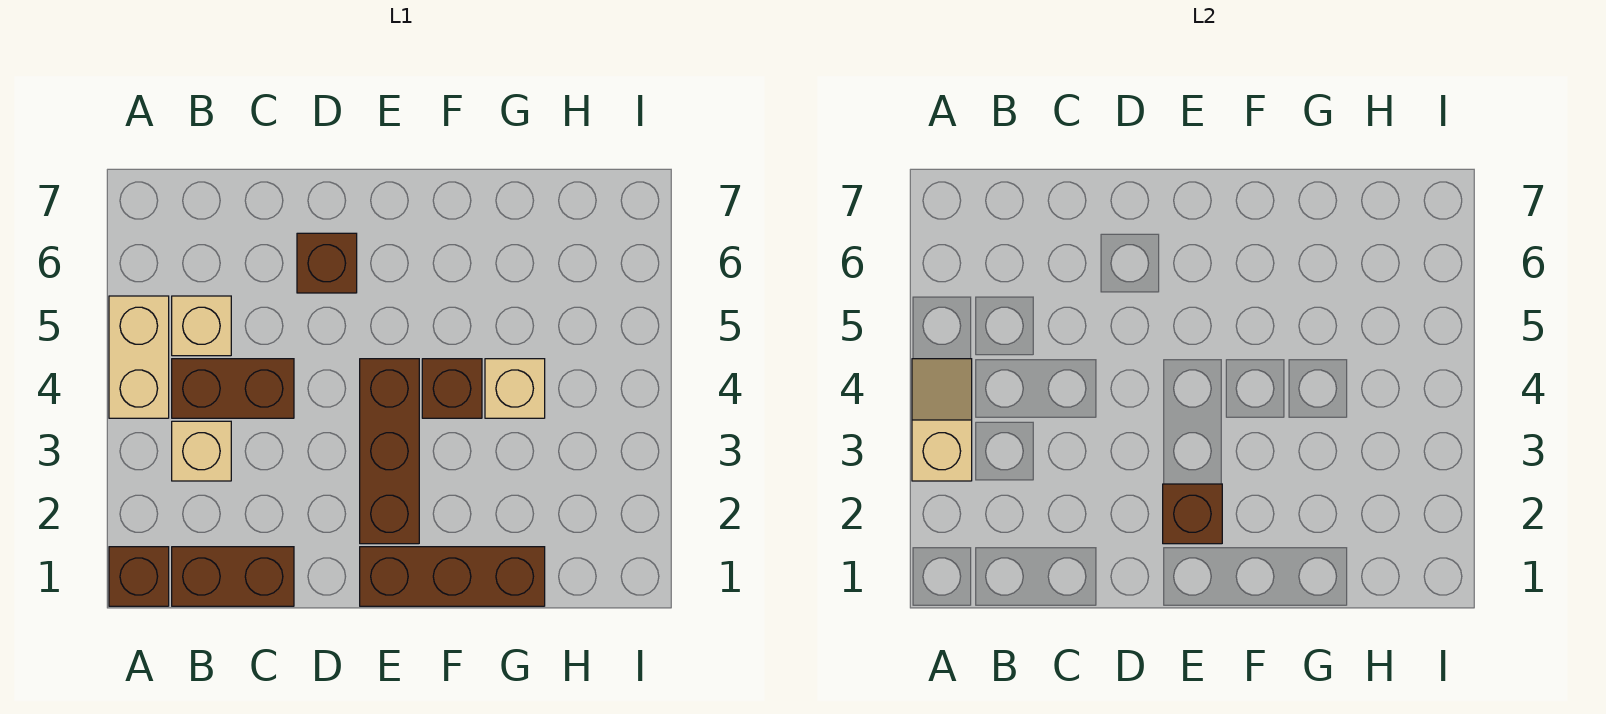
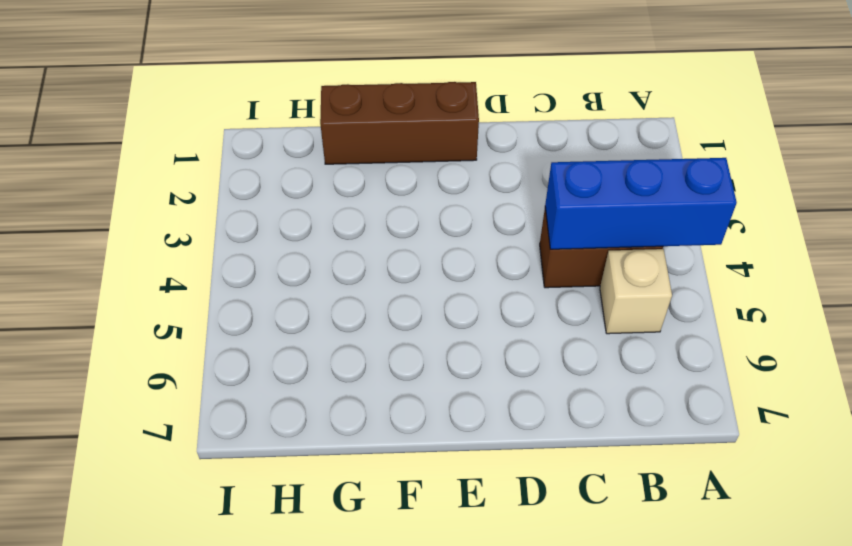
blue 1x3 brick [545,158,737,249] -> tan 1x2 slope [912,359,972,481]
none -> brown 1x1 brick [109,547,169,606]
none -> tan 1x2 brick [109,296,169,418]
none -> brown 1x2 brick [172,547,294,606]

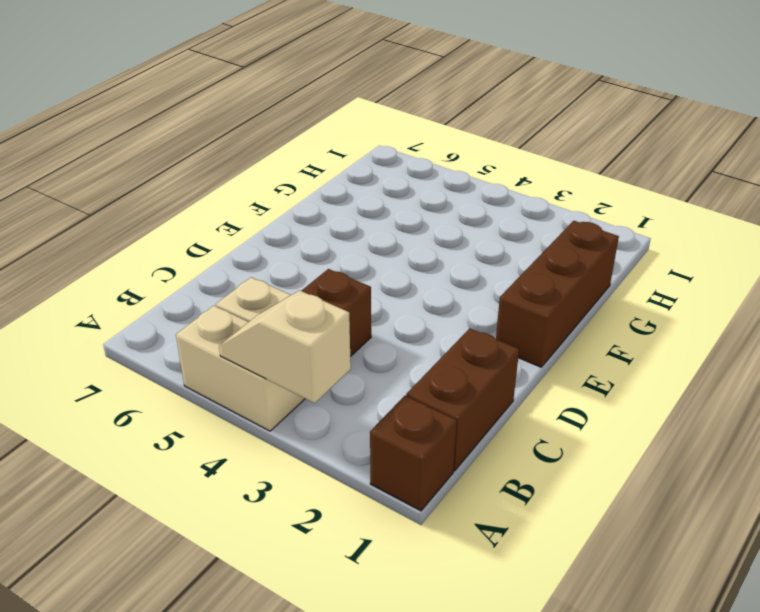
none -> tan 1x1 brick [172,421,231,481]
none -> brown 1x1 brick [297,233,357,293]
none -> brown 1x3 brick [360,359,419,544]

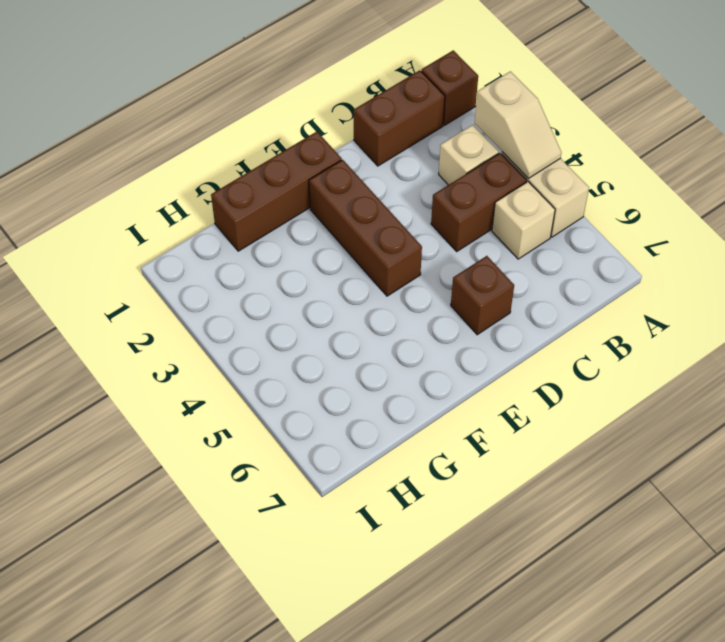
none -> brown 1x1 brick [422,359,482,418]
none -> tan 1x1 brick [485,359,545,418]
none -> brown 1x1 brick [1163,484,1222,544]

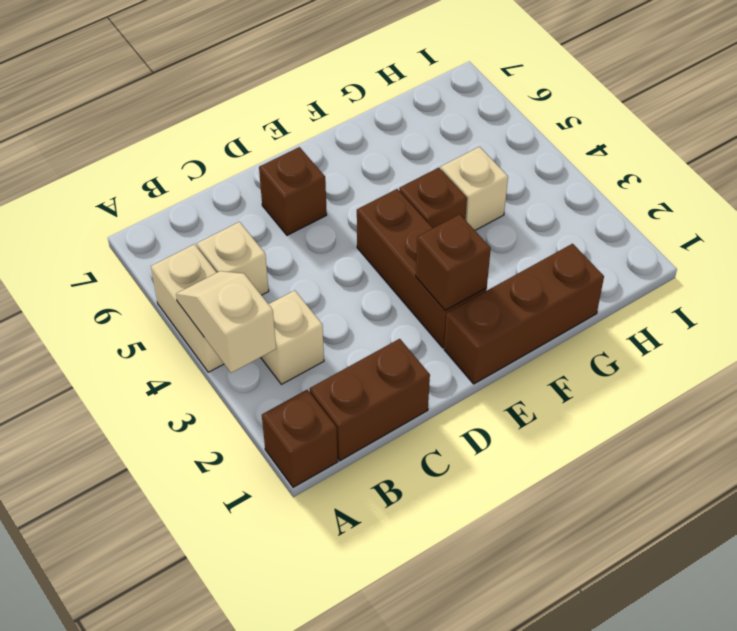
none -> brown 1x2 brick [172,359,294,418]

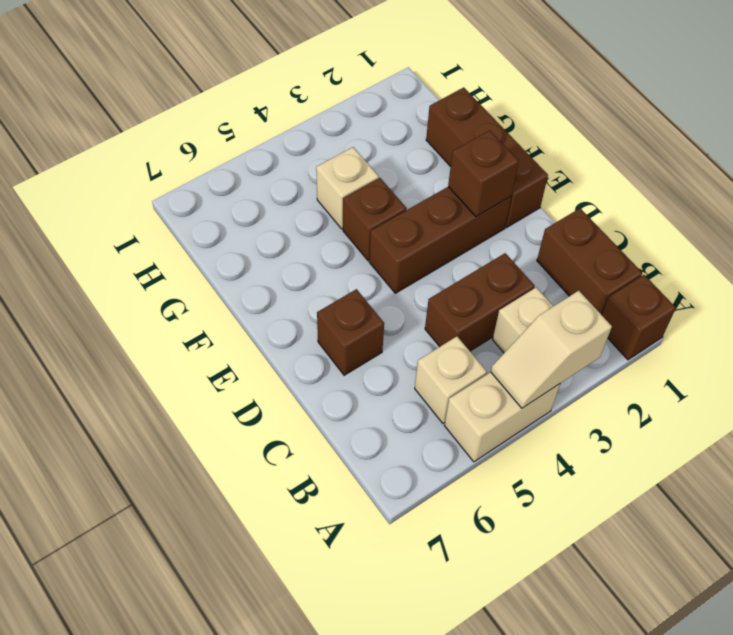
brown 1x2 brick [425,253,535,351] -> brown 1x2 brick turned to [172,359,294,418]

